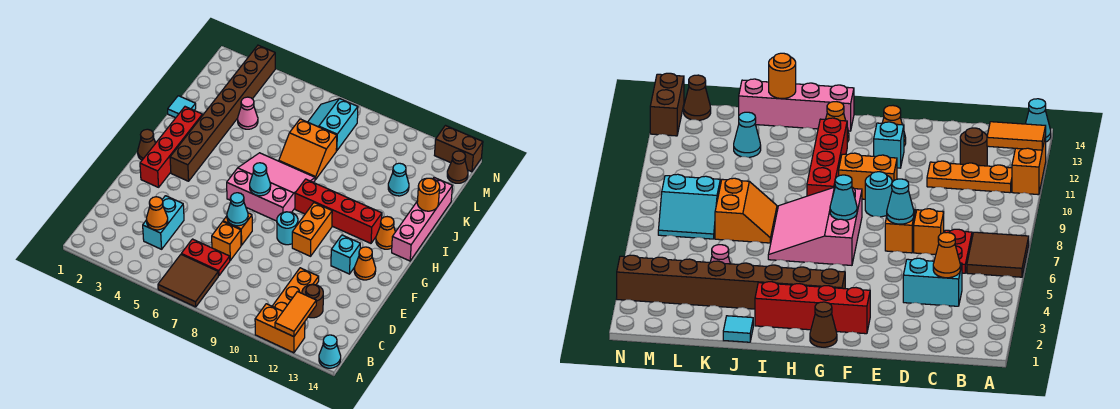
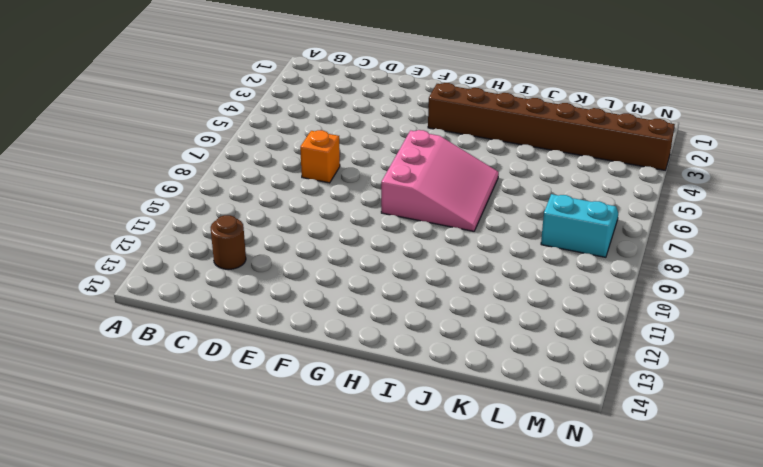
none -> brown 2x2 tile [158,255,218,307]
none -> orange 1x2 brick [255,304,305,353]
none -> cyan 1x1 cone [319,335,341,368]
none -> orange 1x3 plate [272,268,319,311]

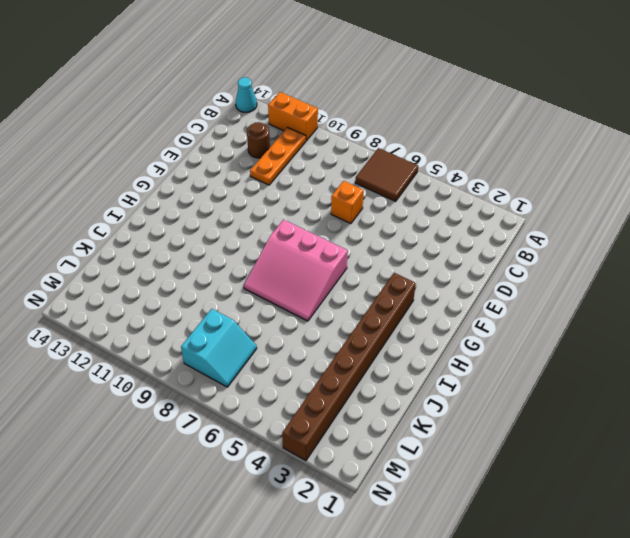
none -> cyan 1x2 brick [143,196,184,249]
none -> red 1x2 plate [181,239,230,276]
none -> orange 1x1 brick [223,213,252,245]
none -> red 1x4 brick [140,107,203,187]

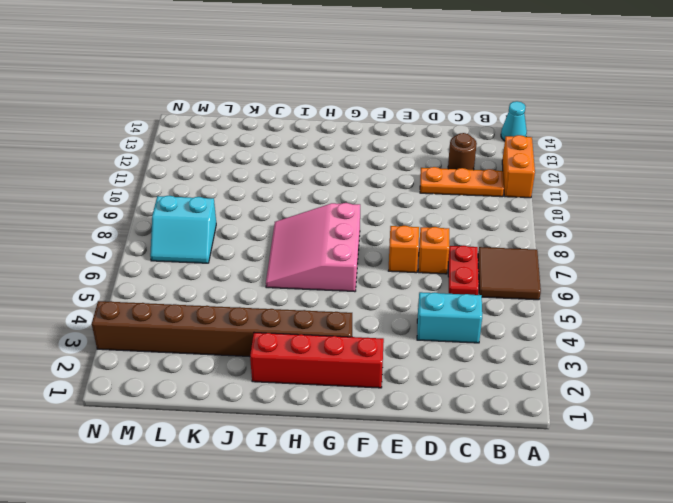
none -> cyan 1x1 round brick [277,212,298,245]
none -> orange 1x2 brick [292,203,332,256]
none -> cyan 1x1 brick [331,235,360,274]
none -> orange 1x1 cone [354,247,376,280]

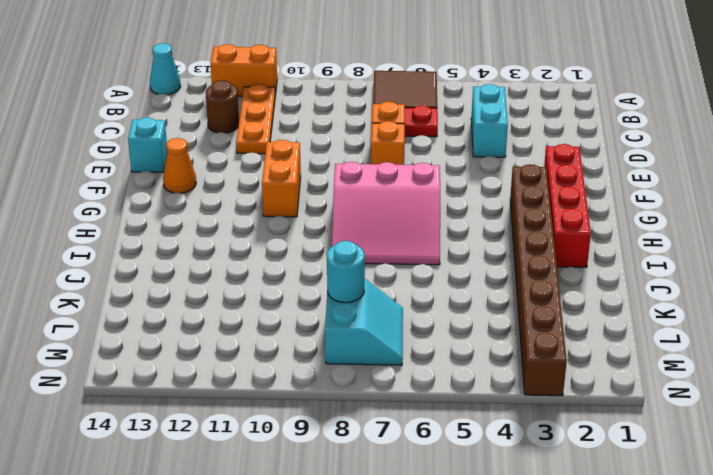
cyan 1x1 brick [128,117,167,172] -> cyan 1x1 brick moved to [331,235,360,274]
cyan 1x1 round brick [327,241,365,303] -> cyan 1x1 round brick moved to [277,212,298,245]
none -> brown 1x1 cone [138,129,155,160]
none -> red 1x4 brick [295,179,382,243]
none -> orange 1x1 cone [376,217,395,249]
none -> pink 1x4 brick [392,177,452,261]

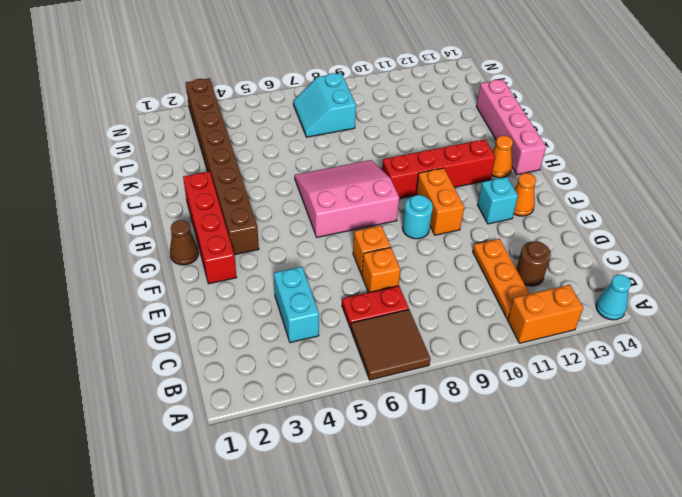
none -> cyan 1x1 tile [168,96,196,118]
none -> orange 2x2 slope [279,119,337,180]
none -> pink 1x1 cone [238,97,258,129]
none -> cyan 1x1 cone [388,163,409,196]

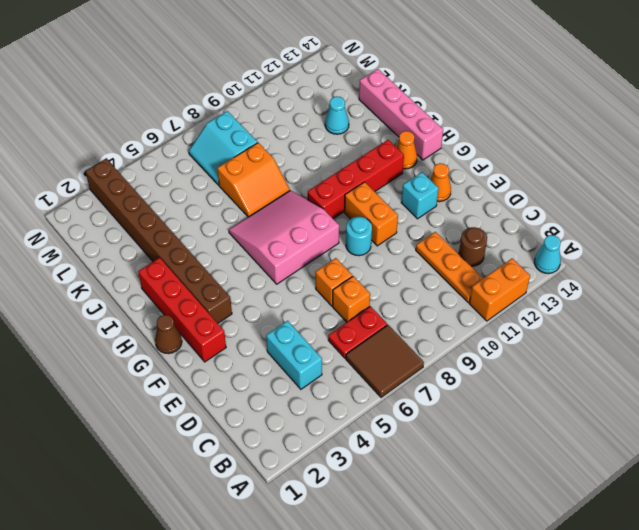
none -> cyan 1x1 tile [168,96,196,118]
none -> pink 1x1 cone [238,97,258,129]
none -> brown 1x1 cone [447,151,468,183]
none -> brown 1x2 brick [435,126,483,172]

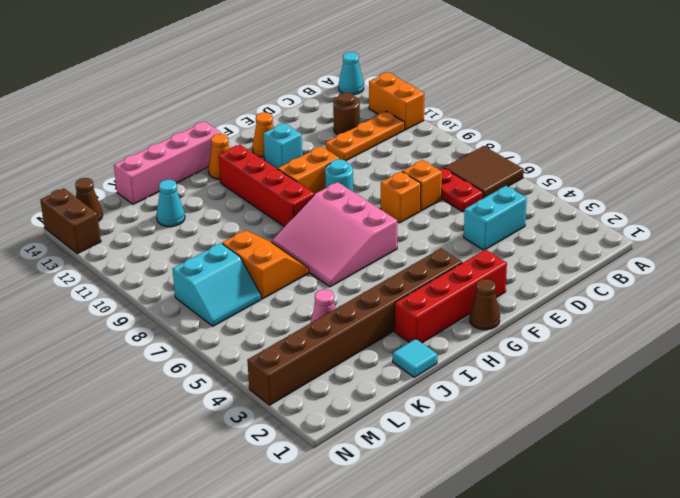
none -> orange 1x2 tile [275,292,316,337]
none -> orange 1x1 cone [146,197,168,230]
none -> cyan 1x1 cone [227,193,248,226]
none -> cyan 1x1 cone [250,163,271,196]

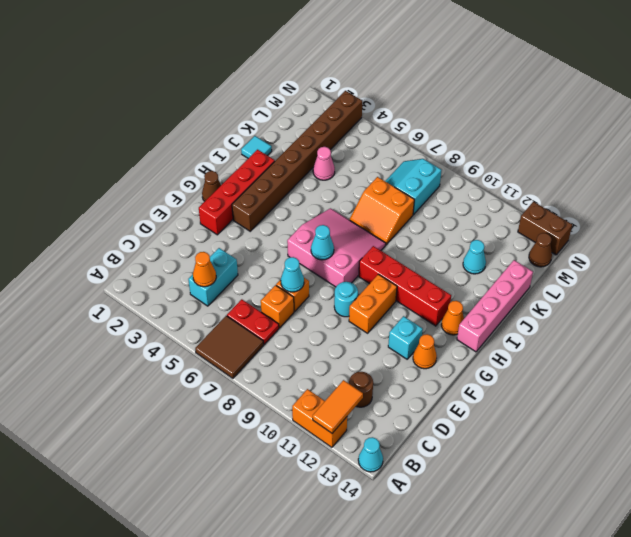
none -> orange 1x3 plate [272,268,319,311]
none -> orange 1x1 round brick [417,178,440,211]

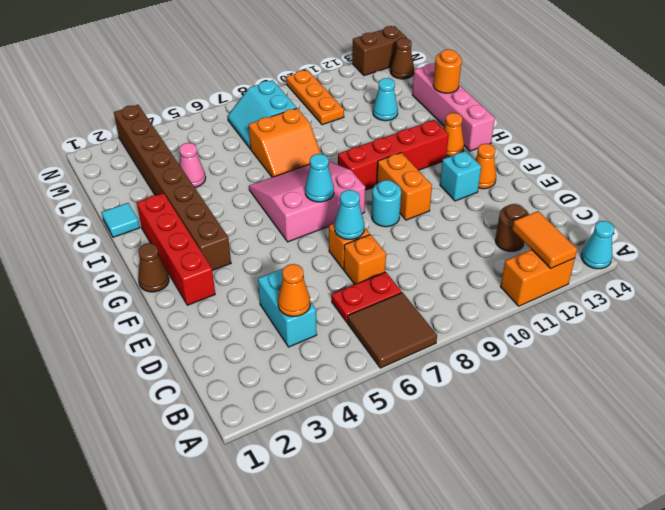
orange 1x3 plate [286,70,344,125] -> orange 1x3 plate moved to [272,268,319,311]

